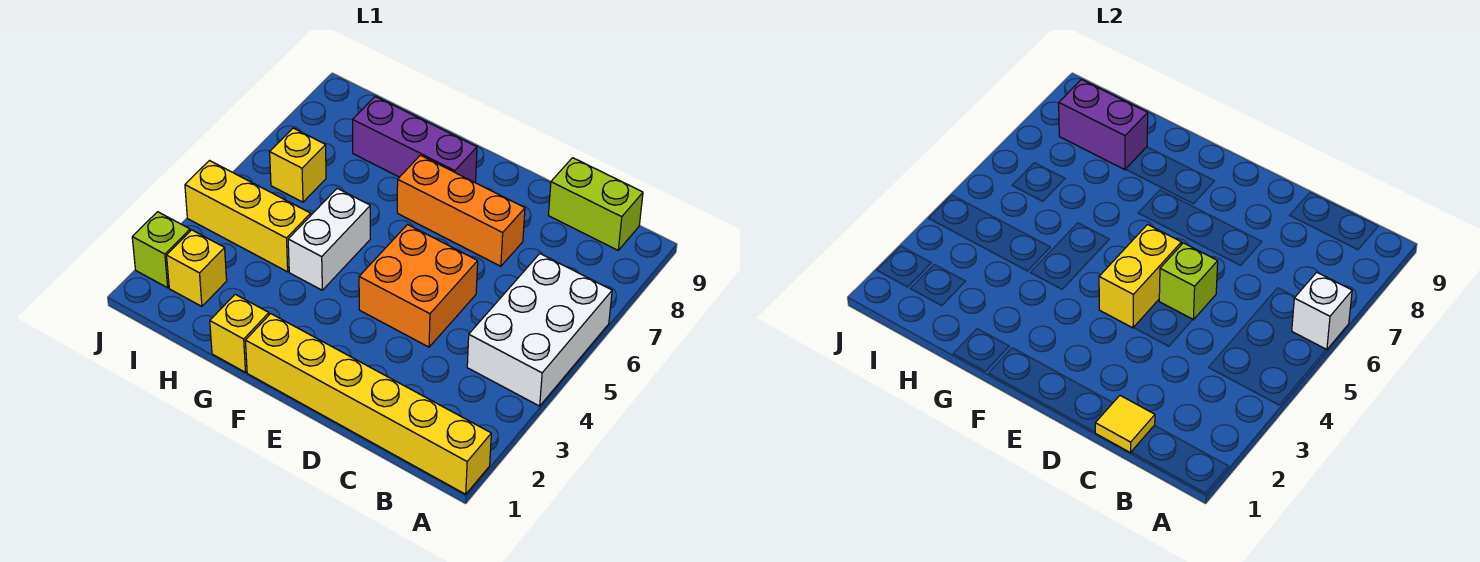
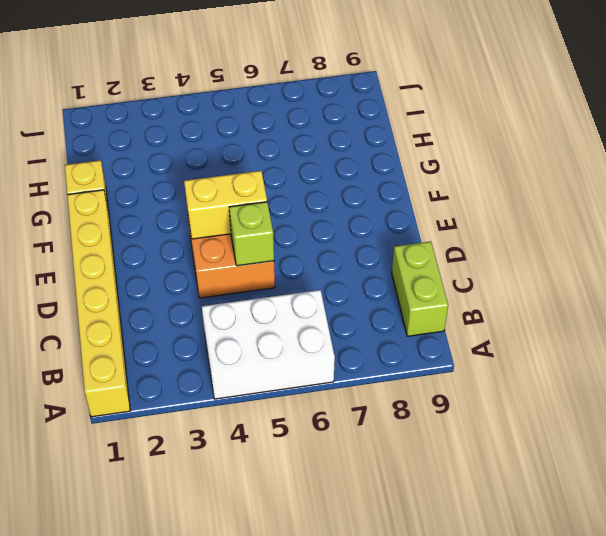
none -> orange 1x3 brick [397,155,525,266]
none -> purple 1x3 brick [353,96,477,182]
none -> white 1x2 brick [288,188,370,290]

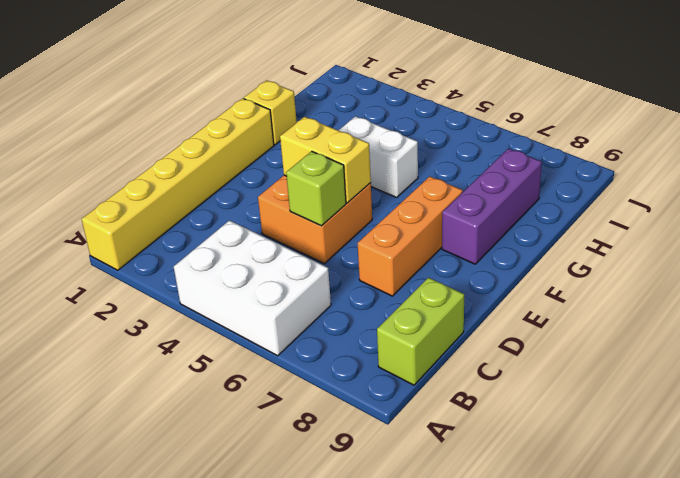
none -> yellow 1x3 brick [185,161,311,272]
none -> yellow 1x1 brick [167,230,227,306]
none -> yellow 1x1 brick [270,128,326,202]

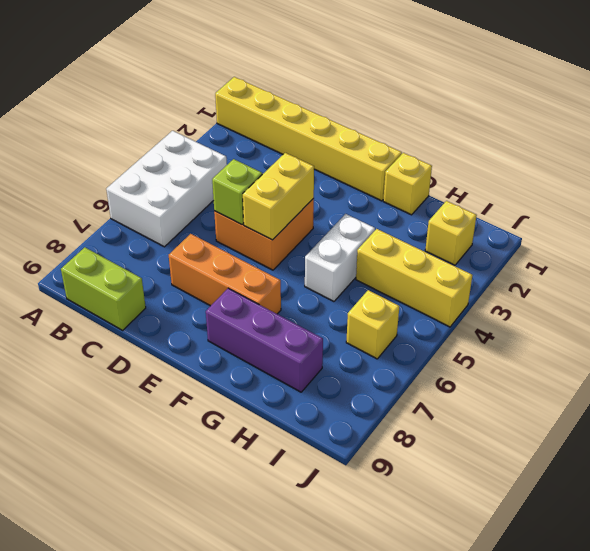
none -> lime 1x1 brick [132,212,190,288]
none -> white 1x1 brick [1292,272,1352,350]
none -> yellow 1x1 tile [1095,396,1155,453]

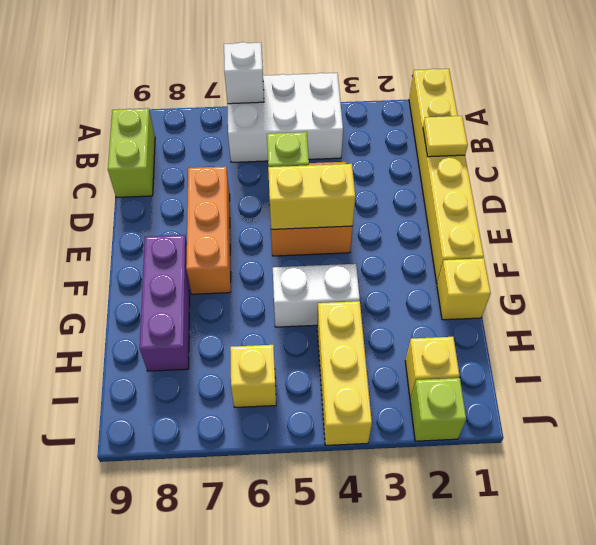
none -> purple 1x2 brick [1059,80,1148,170]

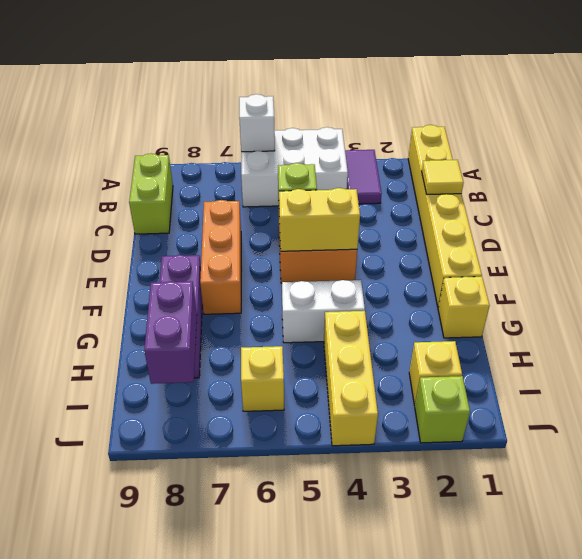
purple 1x2 tile [345,150,382,204] -> none

